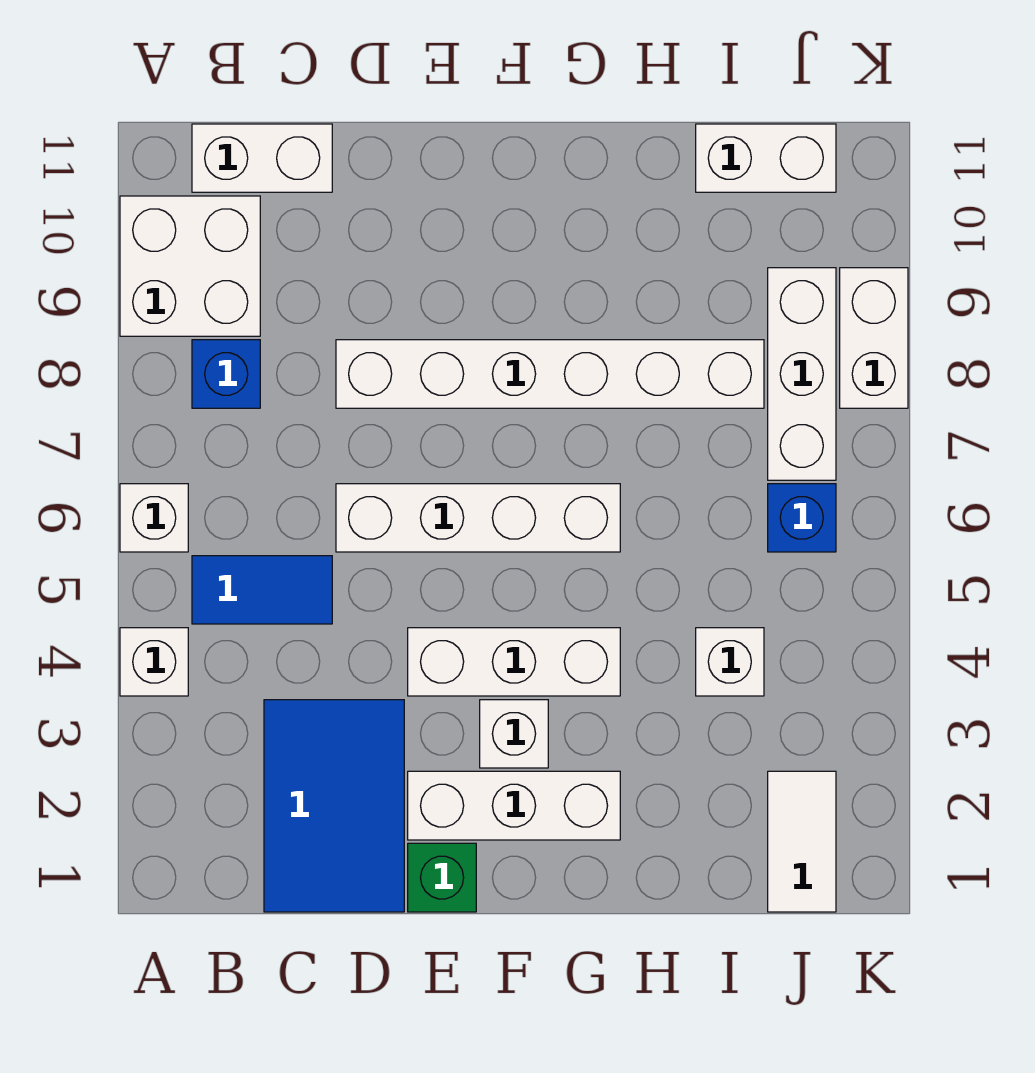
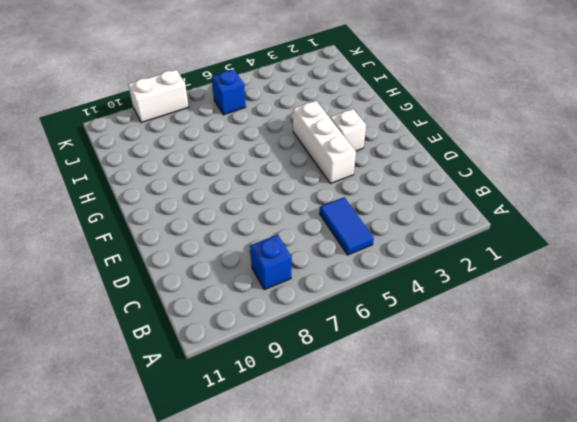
none -> white 1x1 brick [120,628,188,696]
none -> white 1x1 brick [120,484,188,552]
none -> white 2x2 brick [120,196,260,336]

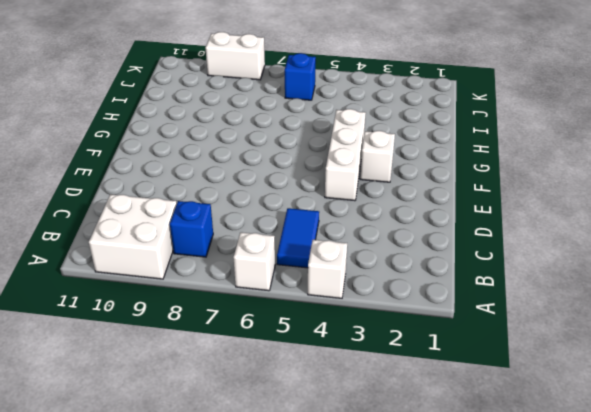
none -> white 1x2 brick [192,124,332,192]
none -> blue 2x3 tile [264,700,404,912]
none -> white 1x4 brick [336,484,620,552]

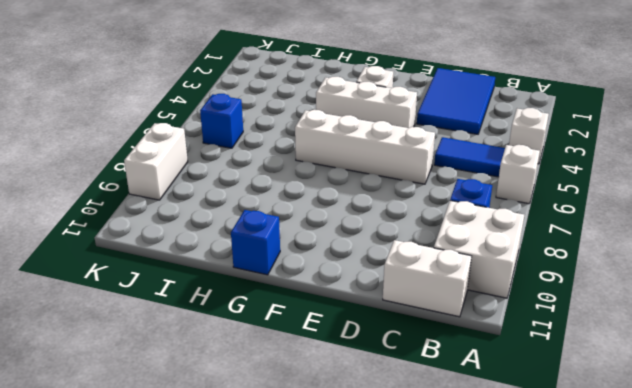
blue 1x1 brick [231,210,280,275] -> none
none -> white 1x6 brick [336,340,764,408]
none -> green 1x1 brick [408,843,476,912]
none -> white 1x3 brick [408,771,620,840]

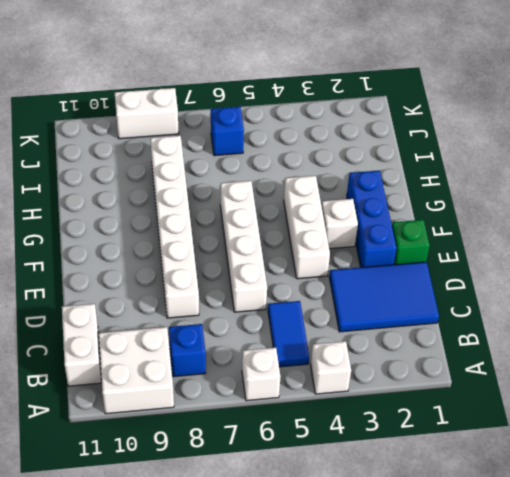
blue 1x3 brick [347,170,397,267] -> white 1x3 brick [408,771,620,840]
none -> white 1x1 brick [696,628,764,696]
none -> white 1x2 brick [696,124,836,192]
none -> white 1x2 tile [768,771,836,912]

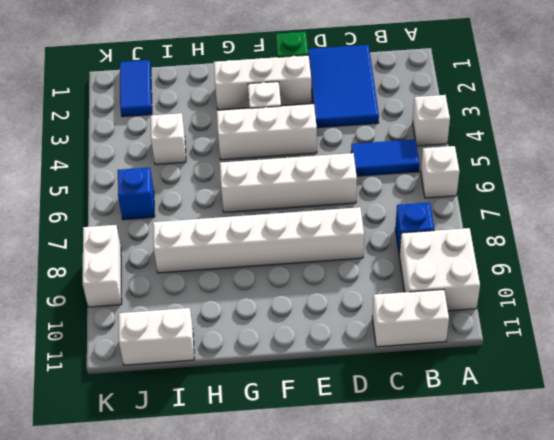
blue 1x2 tile [120,60,152,117] -> white 1x2 tile [768,771,836,912]
none -> white 1x3 brick [768,268,836,480]

